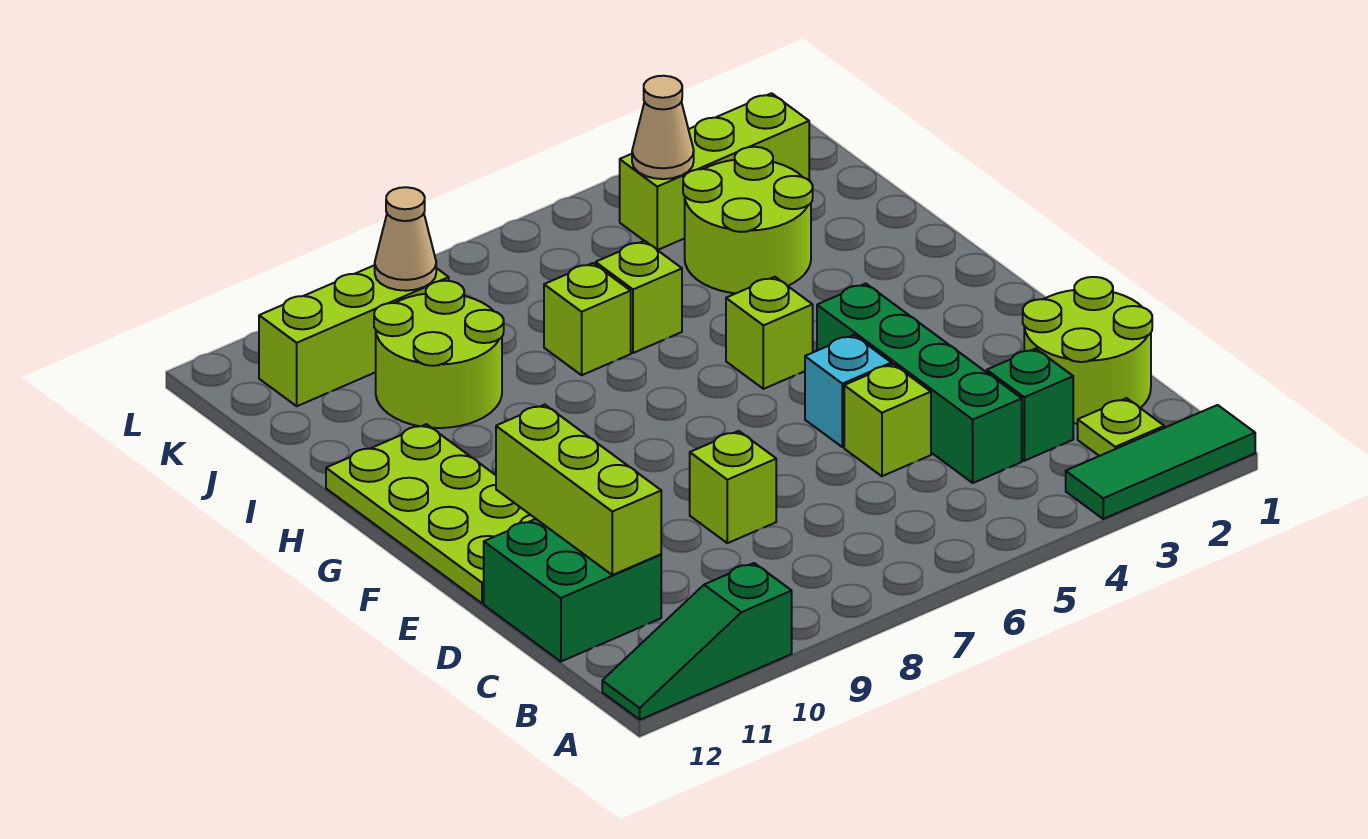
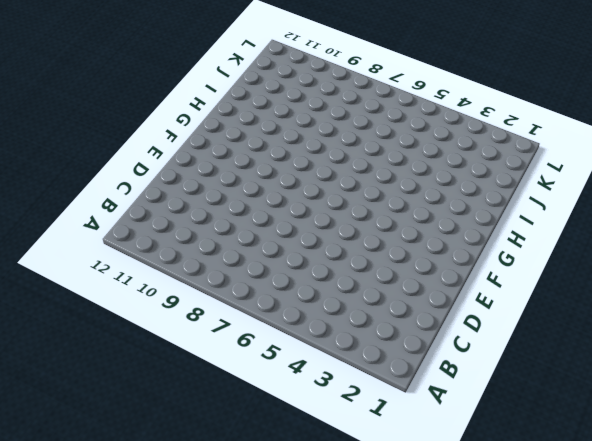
none -> green 1x3 tile [1066,405,1255,519]
none -> green 1x3 slope [602,563,792,720]
none -> lime 1x1 plate [1078,398,1164,456]

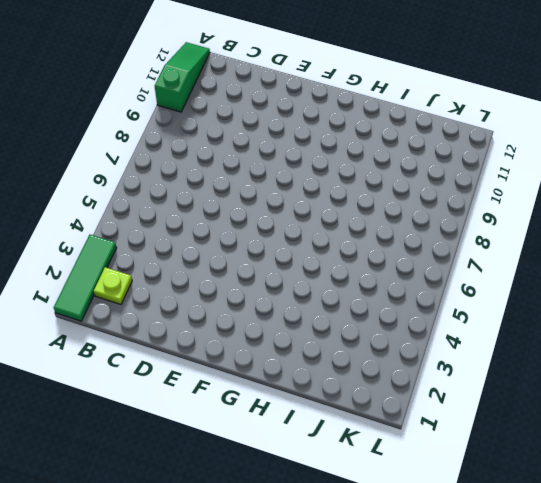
none -> lime 2x2 round brick [1023,277,1152,424]
none -> green 1x1 brick [987,349,1073,461]
none -> green 1x4 brick [817,284,1022,483]

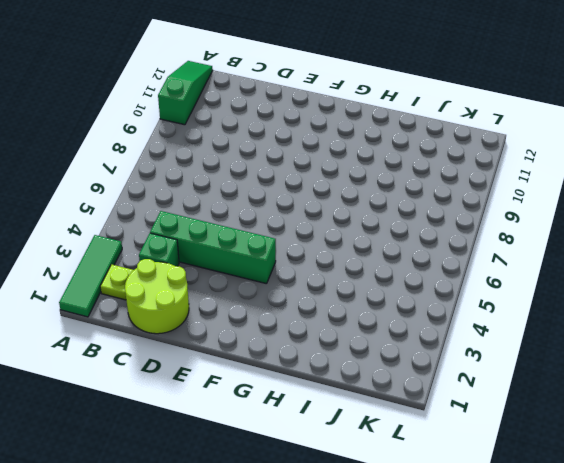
none -> green 2x2 brick [484,519,661,662]
none -> lime 1x1 brick [844,364,931,476]
none -> lime 1x1 brick [690,431,776,543]

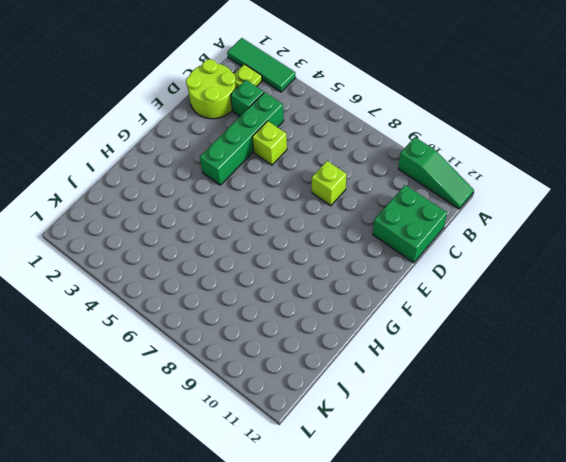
none -> cyan 1x1 brick [805,335,891,447]
none -> lime 2x4 plate [326,424,535,603]
none -> lime 1x1 brick [726,277,813,389]

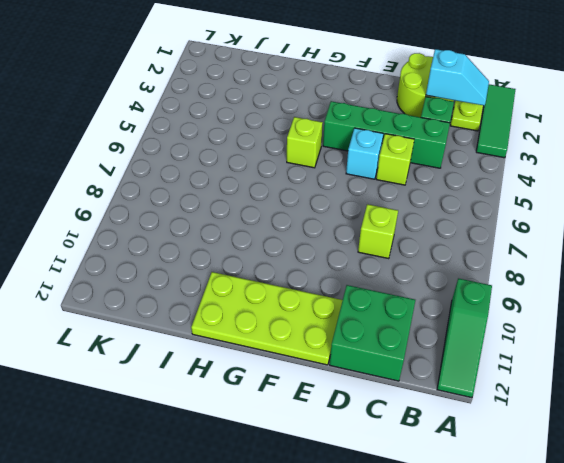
cyan 1x2 slope [426,49,489,106] -> none
none -> lime 2x2 round brick [683,147,813,293]
none -> lime 1x1 brick [596,241,682,353]
none -> lime 1x1 brick [544,263,631,375]

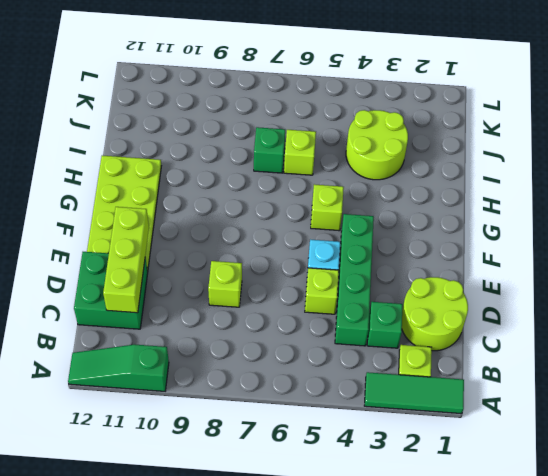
green 1x1 brick [254,127,285,173] -> lime 1x1 brick [544,263,631,375]
none -> lime 2x2 round brick [374,281,504,428]
none -> lime 1x3 brick [620,93,809,250]
none -> lime 1x3 brick [259,265,449,406]

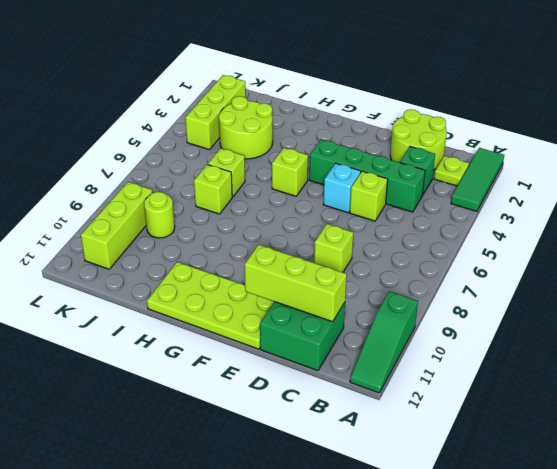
lime 1x1 round brick [144,192,175,238] -> lime 2x2 round brick [374,281,504,428]
none -> tan 1x1 cone [632,76,694,179]
none -> tan 1x1 cone [375,187,436,291]

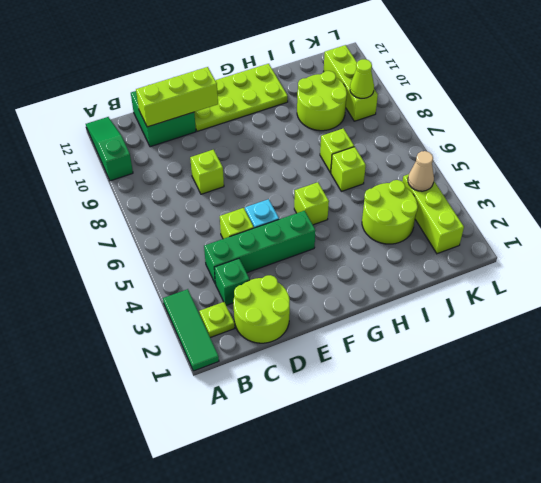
lime 1x1 cone [350,59,374,98] -> tan 1x1 cone [375,187,436,291]

